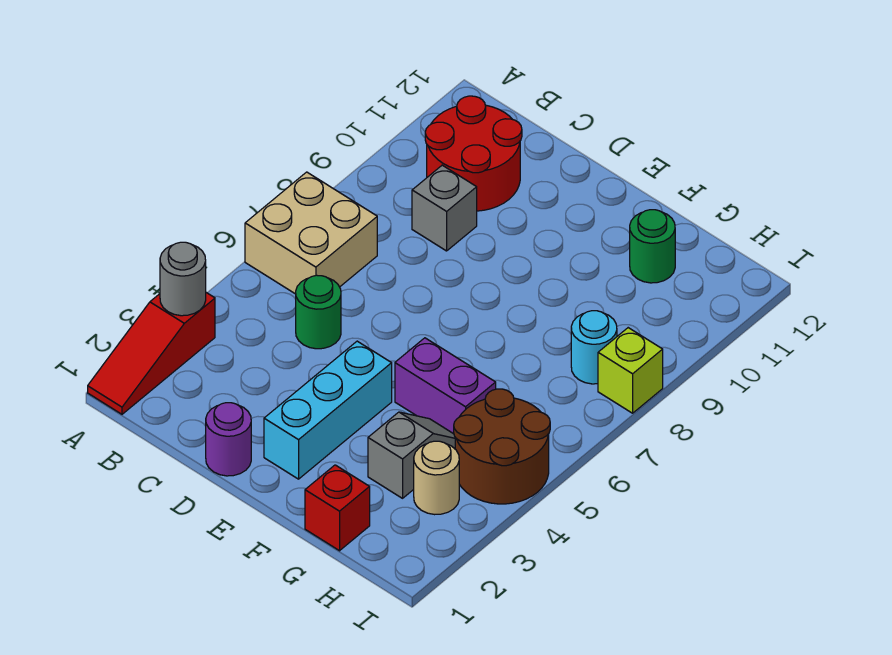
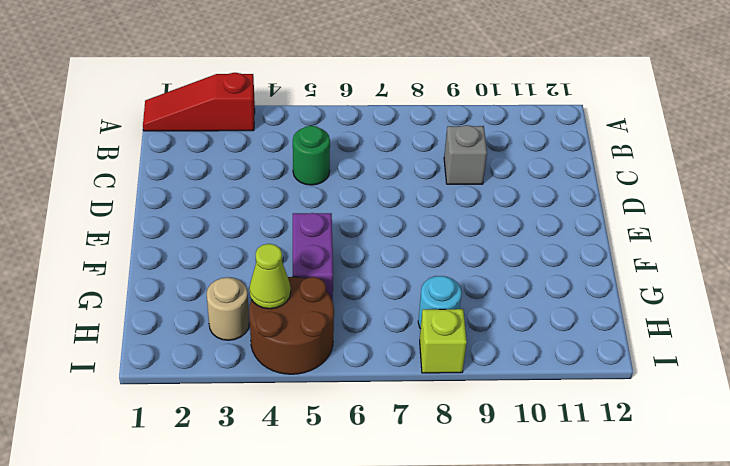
lime 1x1 cone [249,244,291,309] -> none
none -> tan 2x2 brick [245,172,377,294]
none -> red 2x2 round brick [425,96,522,211]
none -> purple 1x1 round brick [206,403,251,476]

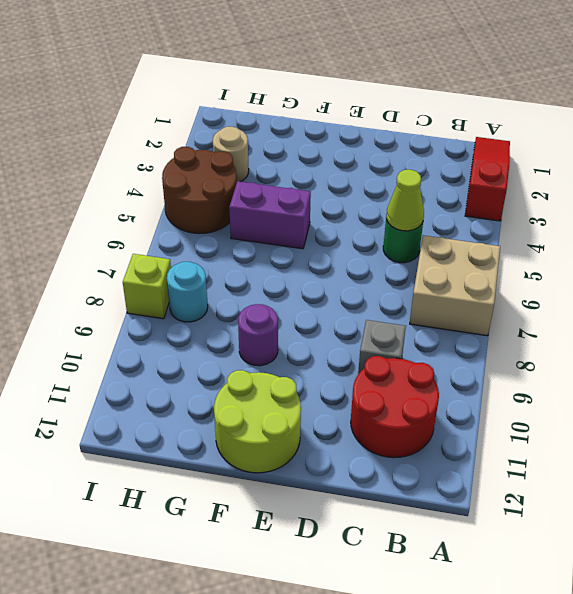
lime 1x1 cone [386,170,424,231] -> none
lime 2x2 round brick [214,370,301,473] -> none
purple 1x1 round brick [238,304,278,366] -> purple 1x1 round brick moved to [206,403,251,476]
none -> cyan 1x3 brick [264,341,392,479]
none -> red 1x1 brick [305,465,370,551]
none -> grey 1x2 slope [368,412,455,498]

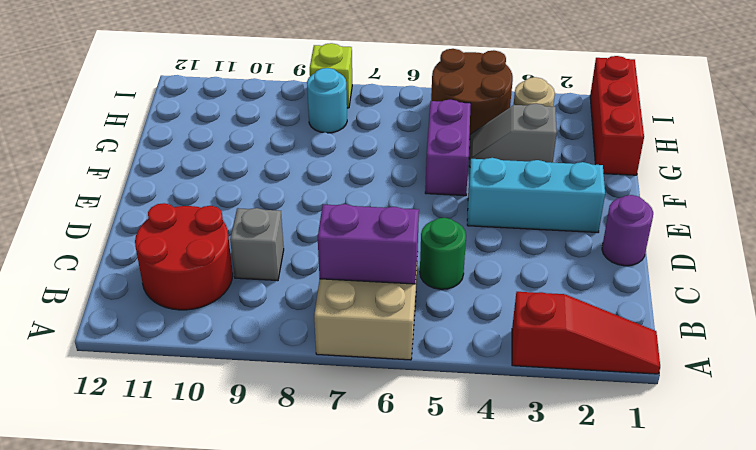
purple 1x2 brick [318,204,419,284] -> none
red 1x3 brick [590,56,644,175] -> red 1x1 brick [305,465,370,551]
none -> green 1x1 round brick [630,210,675,283]
none -> grey 1x1 round brick [160,242,206,316]

